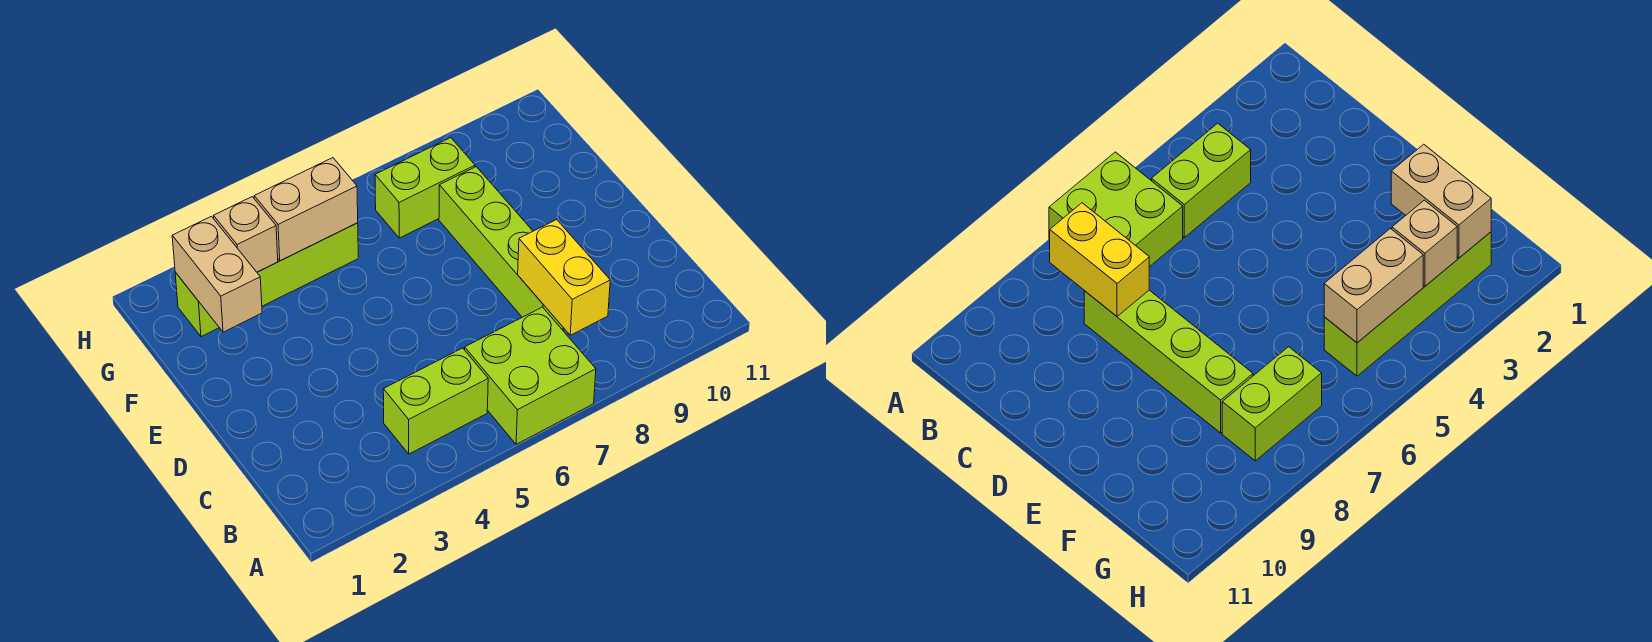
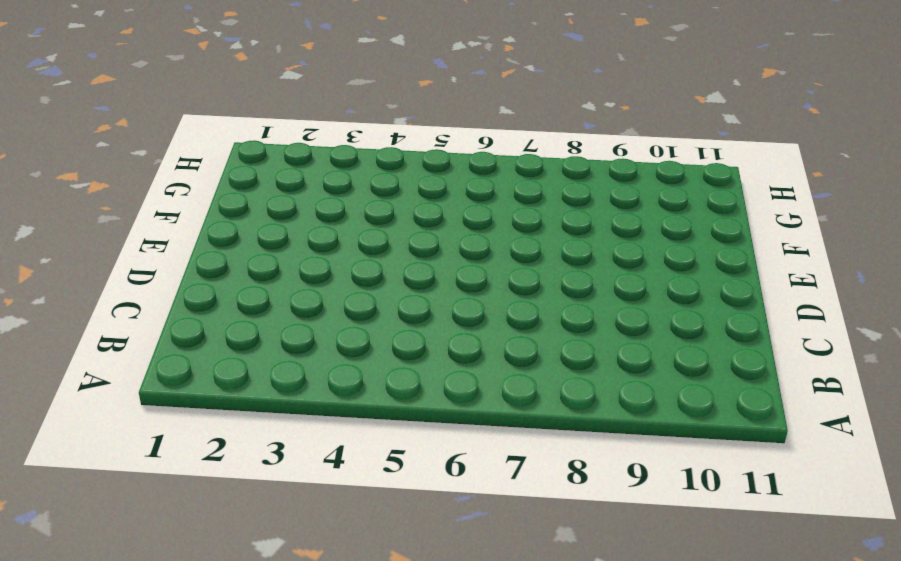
none -> lime 2x2 brick [465,307,596,444]
none -> lime 1x2 brick [383,348,488,454]

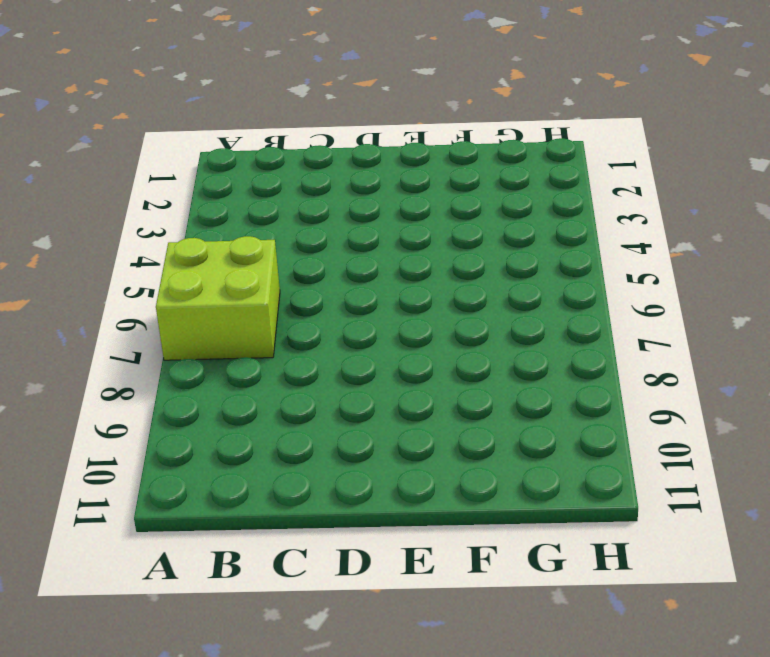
none -> lime 1x2 brick [383,348,488,454]
none -> lime 1x4 brick [439,167,564,329]

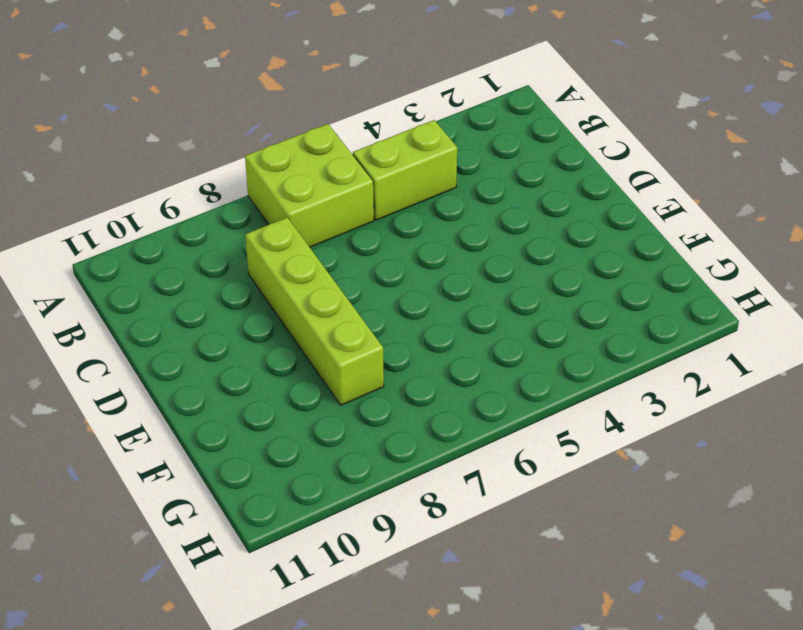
none -> lime 1x4 brick [175,223,358,337]
none -> lime 1x2 brick [375,138,475,238]

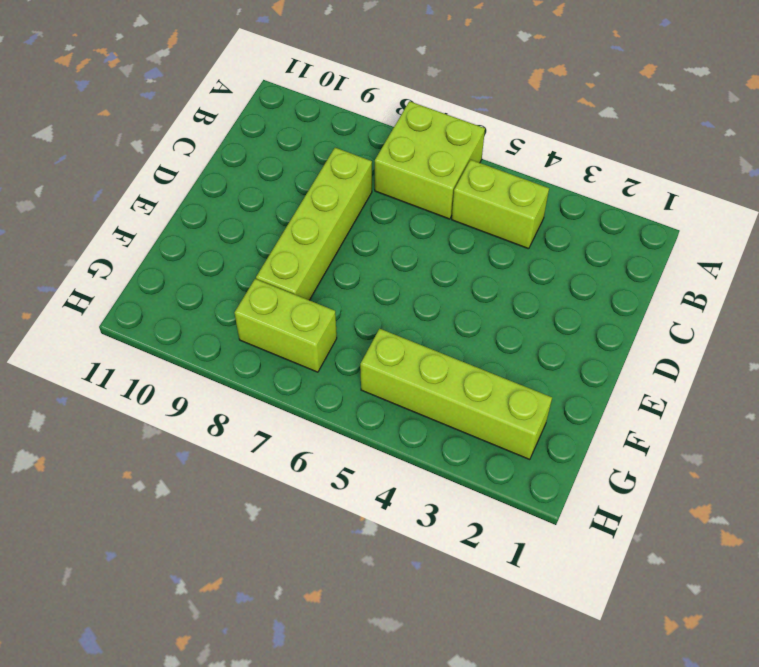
none -> yellow 1x2 brick [518,219,610,335]
none -> tan 1x2 brick [172,216,262,332]

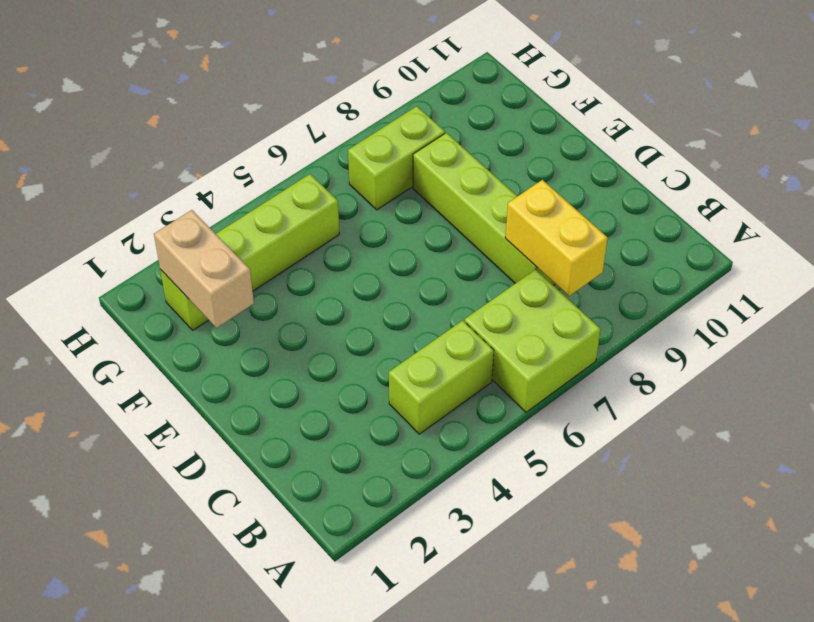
none -> tan 1x1 brick [214,197,278,272]
none -> tan 1x2 brick [254,158,358,261]

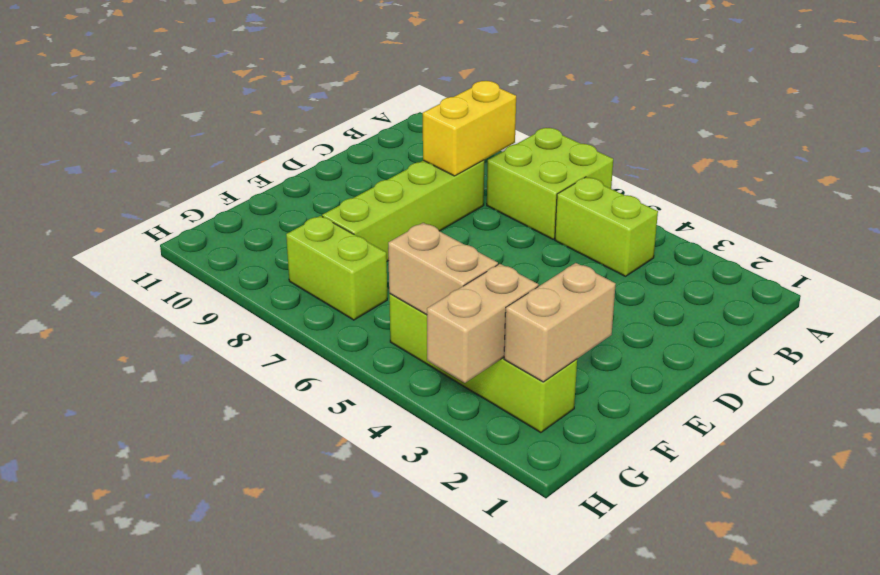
tan 1x2 brick [427,264,539,383] -> tan 1x1 brick [214,197,278,272]

